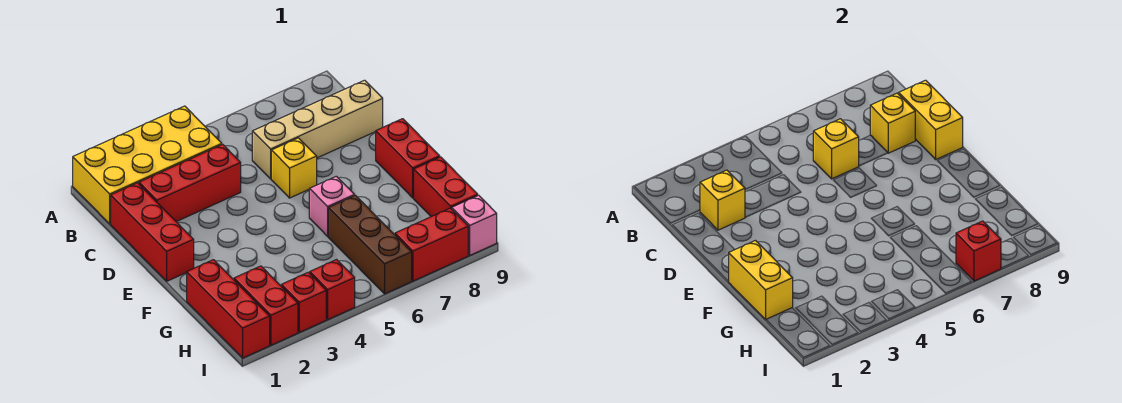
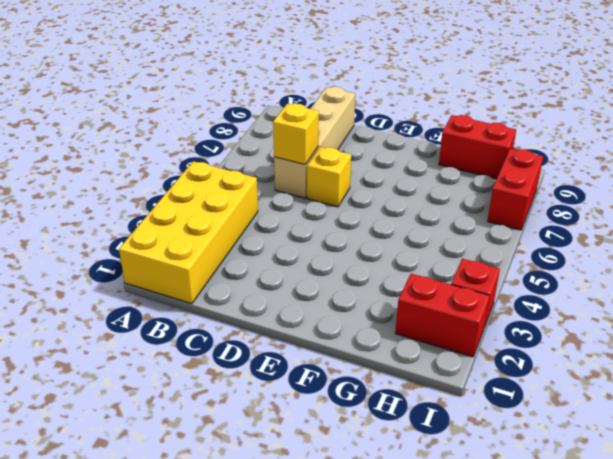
none -> red 1x3 brick [111,183,194,281]
none -> red 1x3 brick [139,144,241,222]
none -> red 1x2 brick [376,119,440,198]

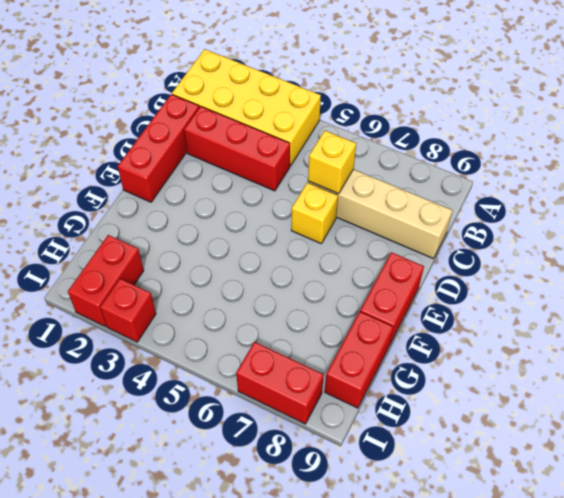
none -> pink 1x1 brick [309,176,355,236]
none -> red 1x3 brick [187,260,270,358]
none -> brown 1x3 brick [328,196,412,294]

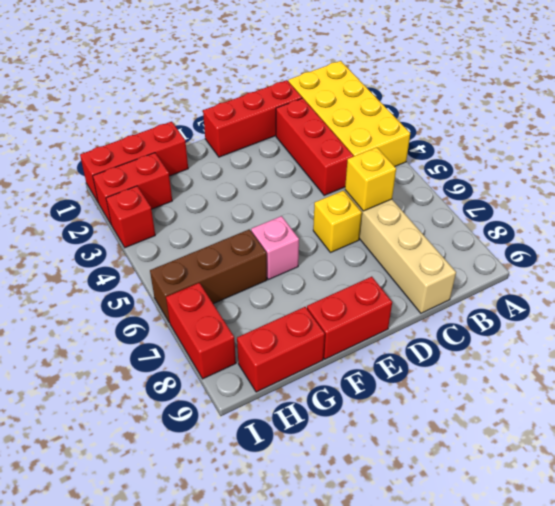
none -> red 1x1 brick [310,259,355,319]
none -> pink 1x1 brick [452,195,497,255]
none -> yellow 1x1 brick [700,170,745,230]

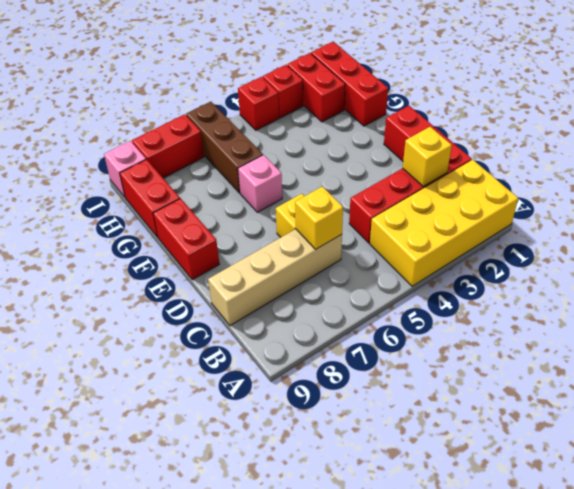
none -> yellow 1x1 brick [870,93,916,153]
none -> yellow 1x2 brick [899,80,963,159]
none -> yellow 1x2 brick [728,241,793,319]

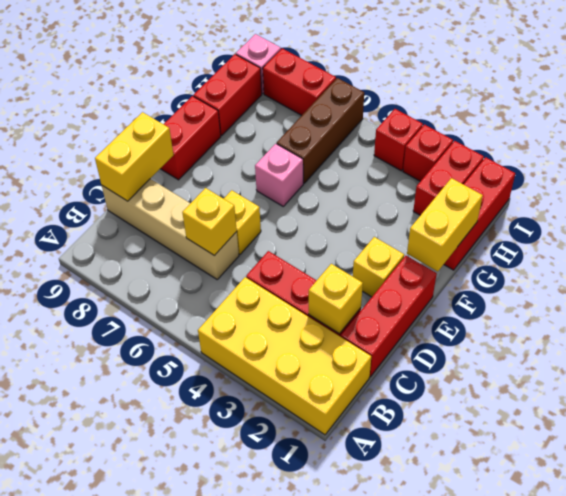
yellow 1x1 brick [353,237,404,297] -> yellow 1x1 brick moved to [870,93,916,153]
none -> red 1x1 brick [956,221,1001,281]

